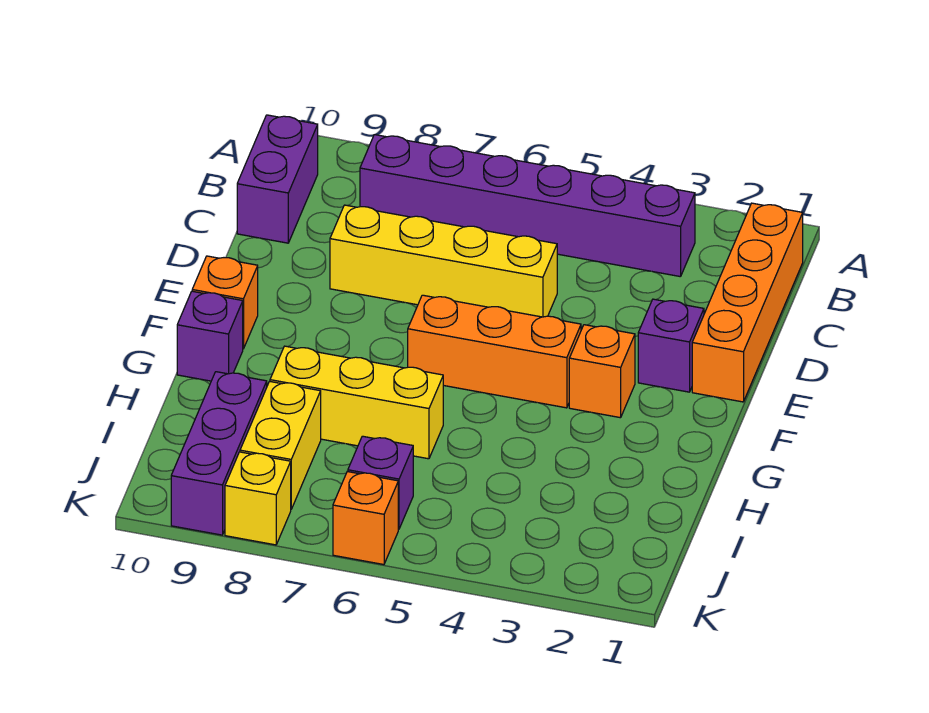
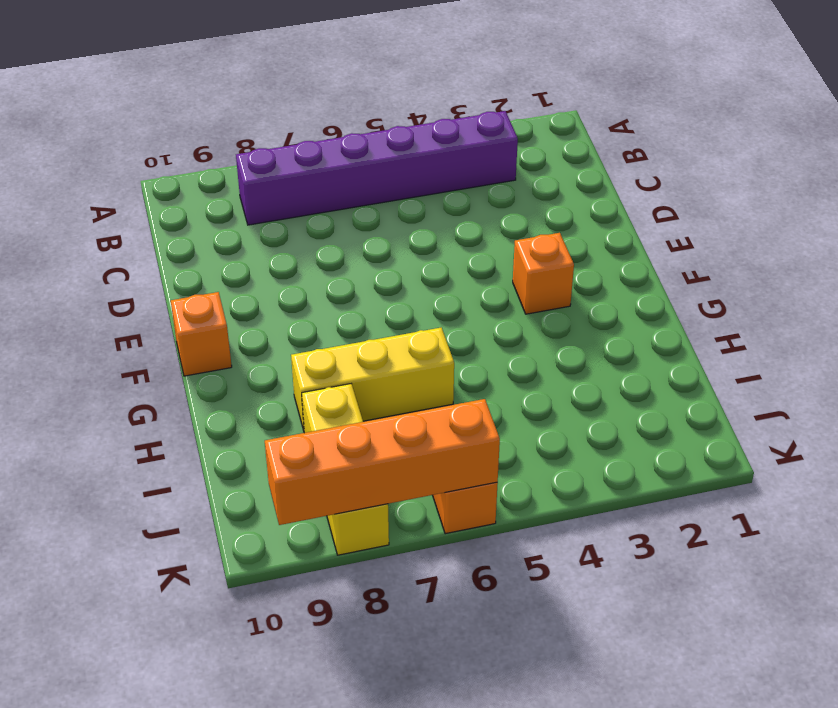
orange 1x4 brick [265,399,500,525] -> orange 1x4 brick turned to [692,203,803,402]
none -> purple 1x2 brick [237,115,318,243]
none -> yellow 1x4 brick [330,205,557,317]
none -> purple 1x1 brick [638,299,704,392]

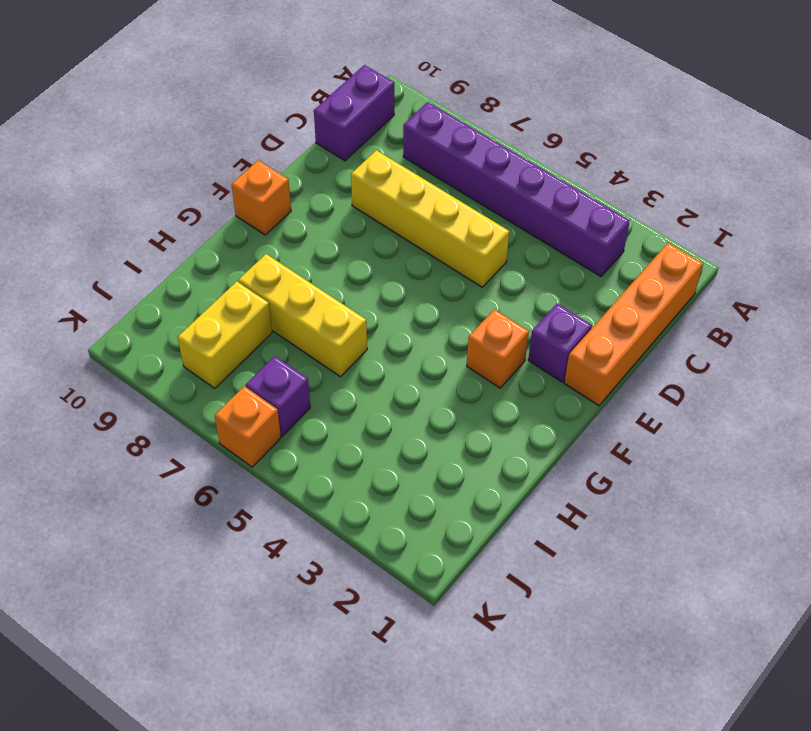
none -> orange 1x3 brick [408,295,581,408]
none -> purple 1x1 brick [177,291,243,381]
none -> purple 1x3 brick [171,372,267,535]

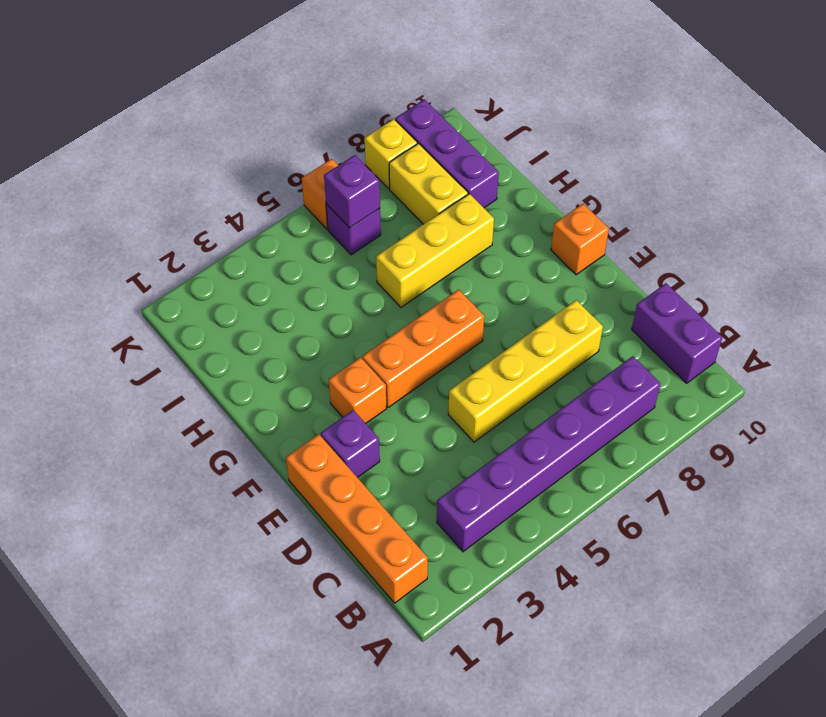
purple 1x1 brick [324,155,380,228] -> purple 1x1 brick moved to [177,291,243,381]

